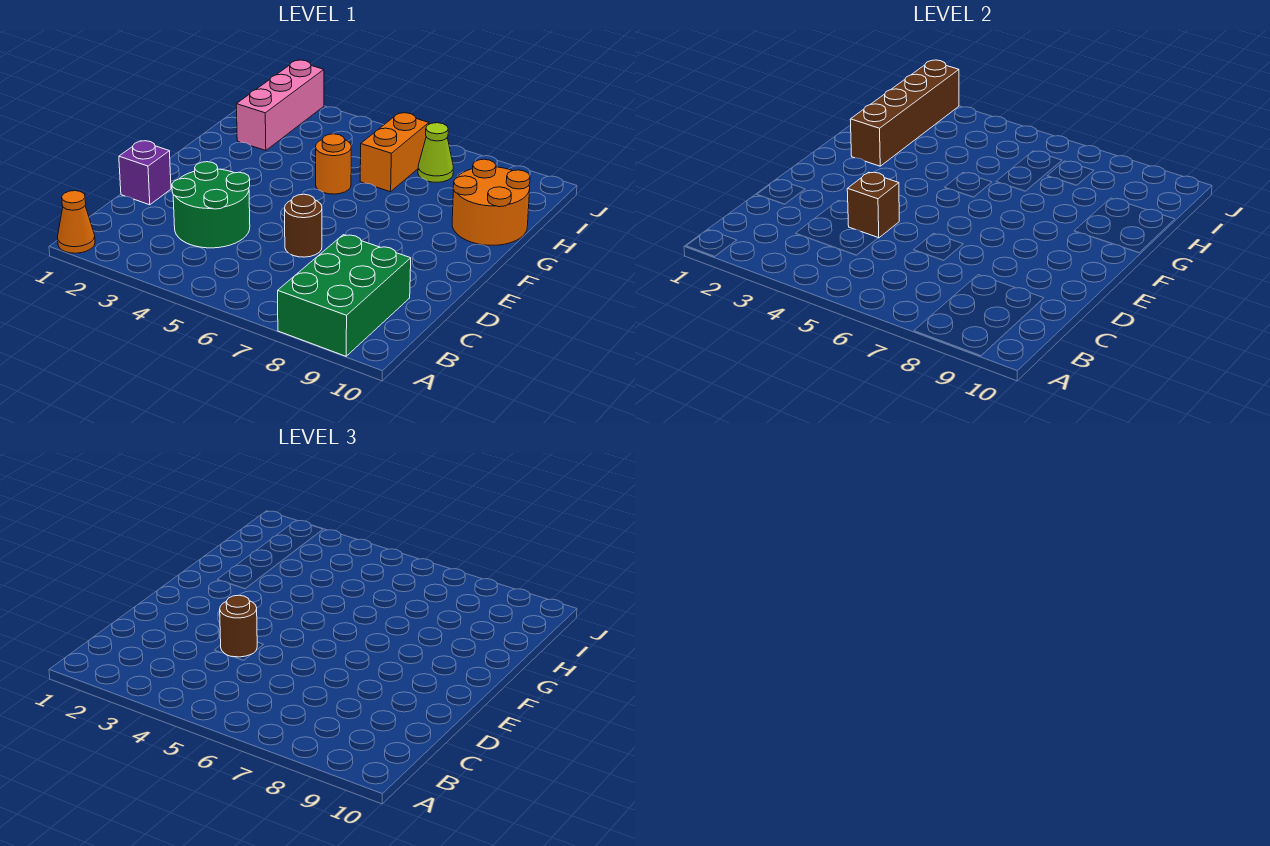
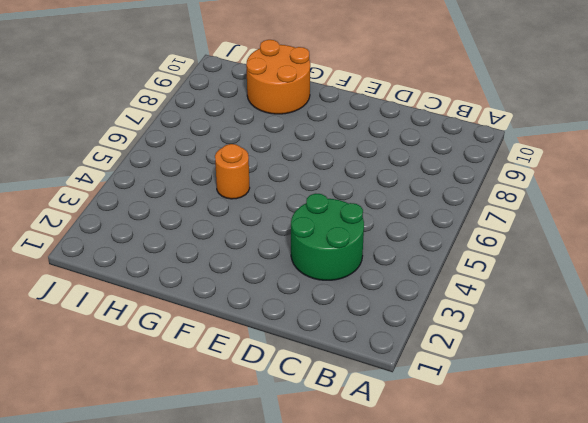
none -> orange 1x1 cone [57,191,95,253]
none -> green 2x3 brick [278,235,411,356]
none -> purple 1x1 brick [119,141,171,205]

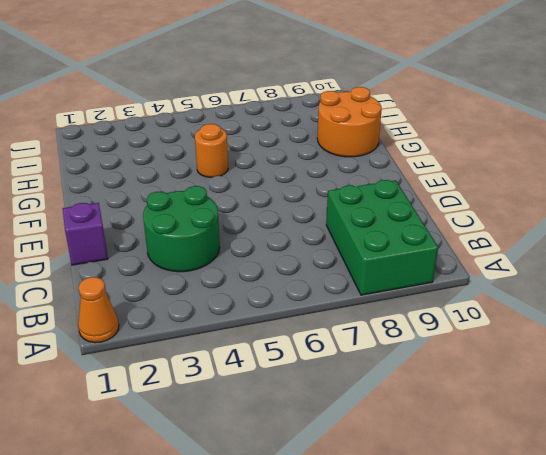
none -> brown 1x1 round brick [285,194,322,257]
none -> pink 1x3 brick [236,60,324,151]
none -> orange 1x2 brick [360,113,429,192]

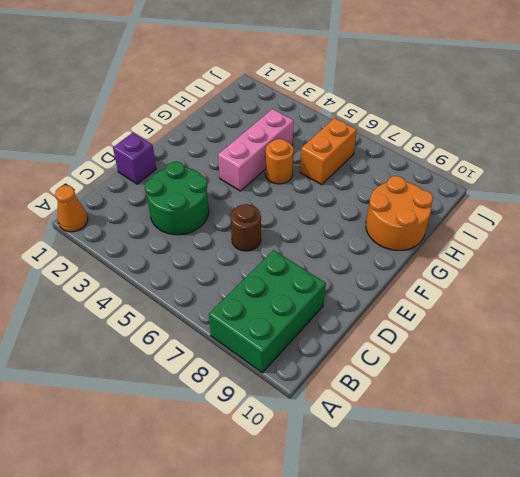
pink 1x3 brick [218,109,294,191] -> pink 1x3 brick moved to [236,60,324,151]
none -> lime 1x1 cone [418,123,453,182]
none -> brown 1x1 brick [847,172,899,238]
none -> brown 1x4 brick [850,60,959,166]

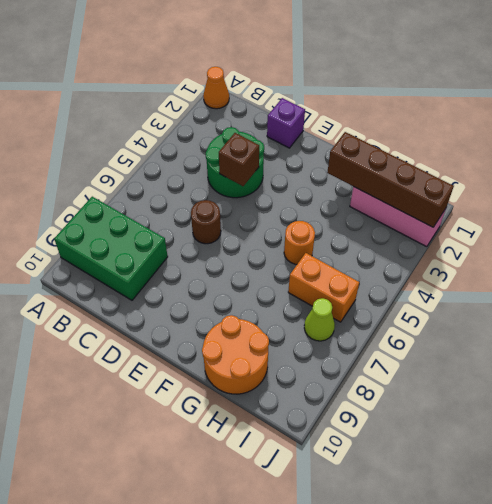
none -> brown 1x1 round brick [220,595,257,657]

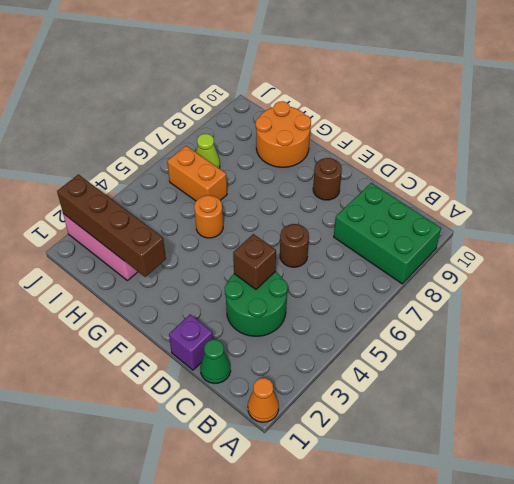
green 1x1 cone [200,340,231,383] -> none
brown 1x1 round brick [313,158,342,200] -> brown 1x1 round brick moved to [220,595,257,657]

